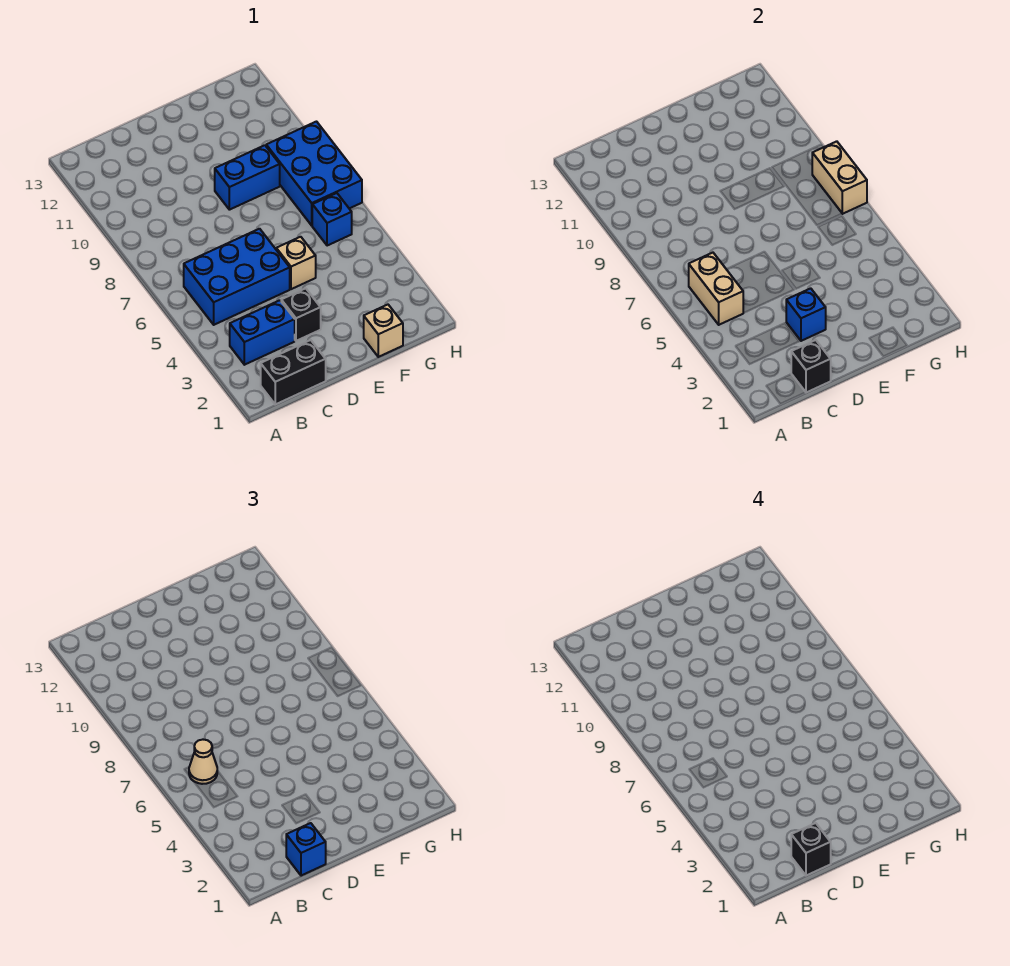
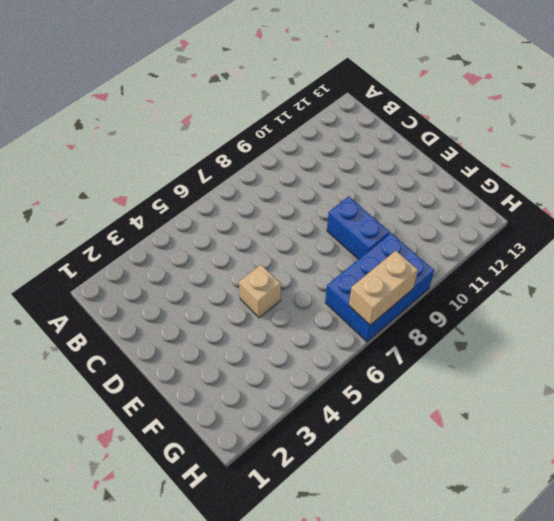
none -> black 1x2 brick [261,340,326,404]
none -> blue 1x2 brick [230,300,295,365]
none -> blue 2x3 brick [184,229,290,325]

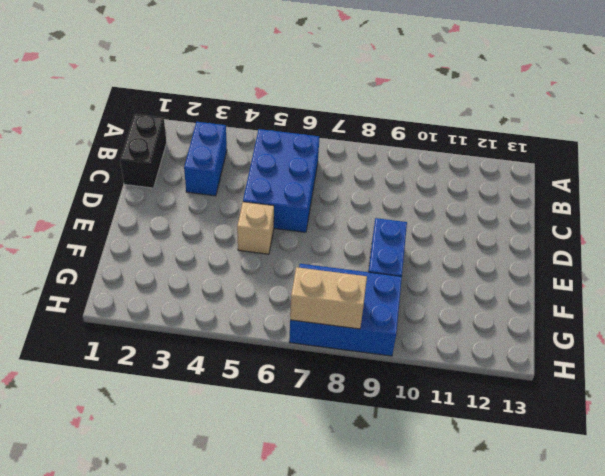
none -> black 1x1 brick [281,288,321,341]
none -> tan 1x1 brick [364,305,403,357]
none -> blue 1x1 brick [312,193,352,246]

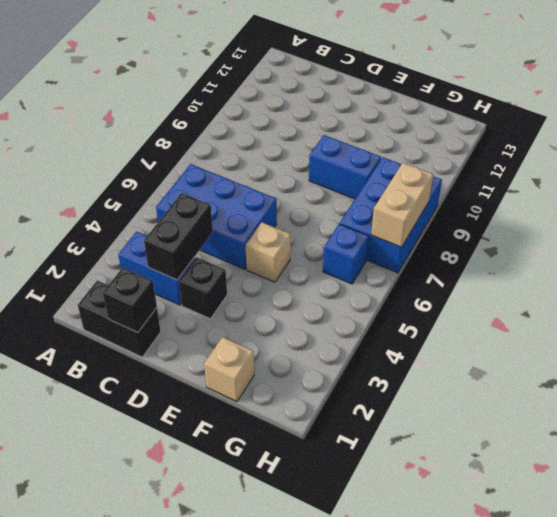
black 1x2 brick [144,193,213,280] -> none
none -> tan 1x2 brick [689,253,743,325]
none -> blue 1x1 brick [786,288,826,341]
none -> tan 1x1 cone [189,740,217,784]

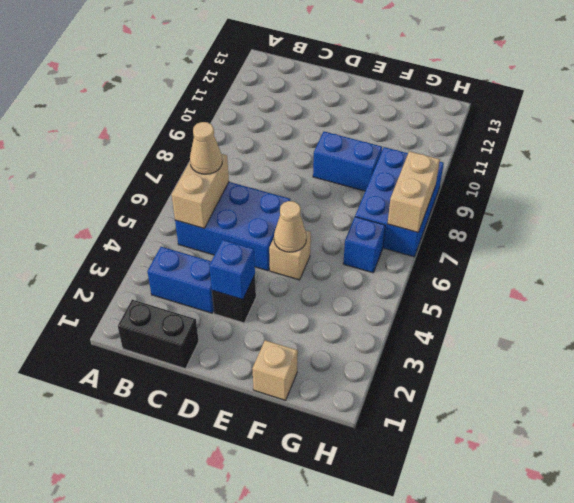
tan 1x1 cone [274,201,306,252] -> none
none -> black 1x1 brick [791,340,831,393]
none -> blue 1x1 brick [286,823,326,876]
none -> black 1x1 brick [791,823,831,876]

